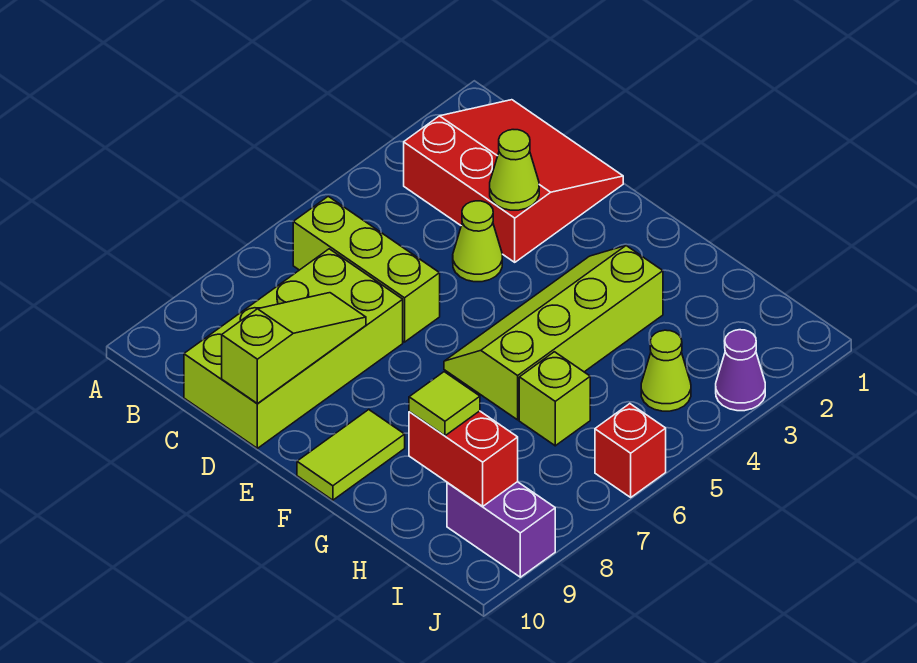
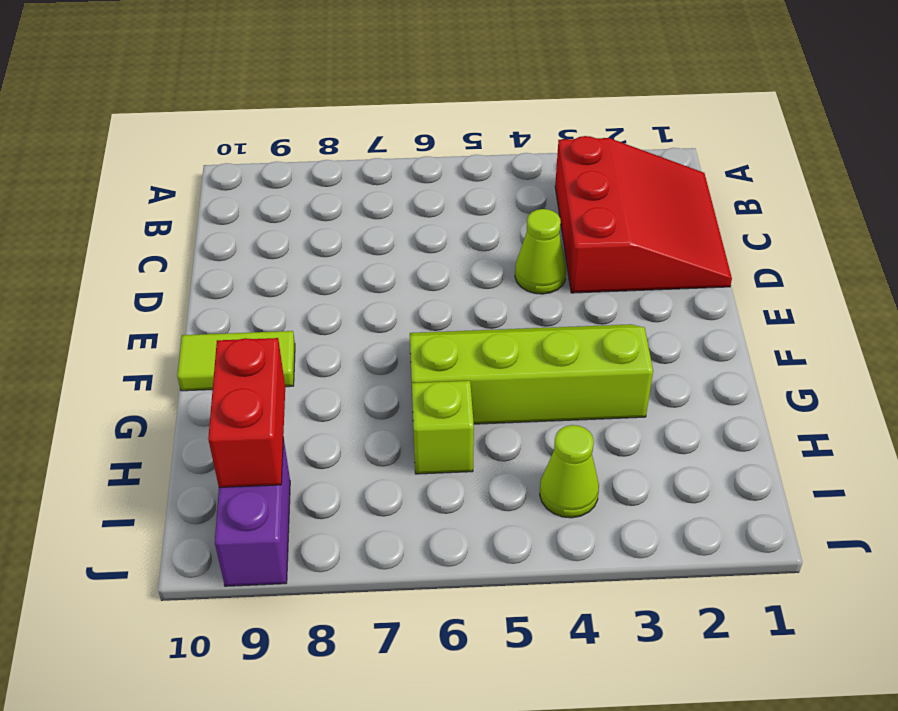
none -> lime 1x3 brick [293,196,440,342]
none -> lime 2x4 brick [184,249,403,448]
none -> purple 1x1 cone [716,330,765,411]

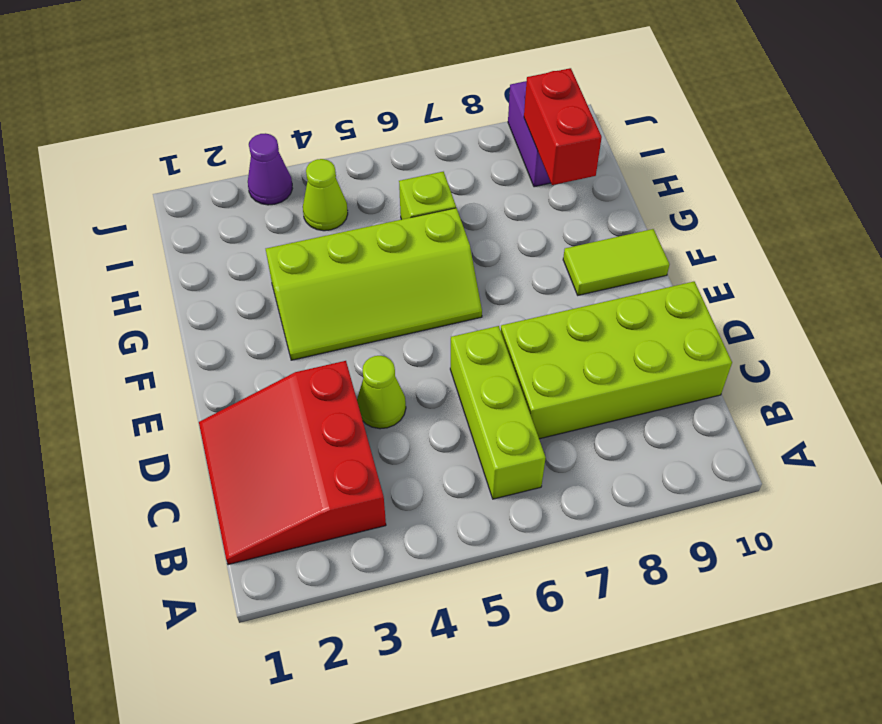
none -> red 1x1 brick [595,404,666,497]
none -> lime 1x1 cone [490,130,539,210]
none -> lime 1x3 slope [222,293,366,404]

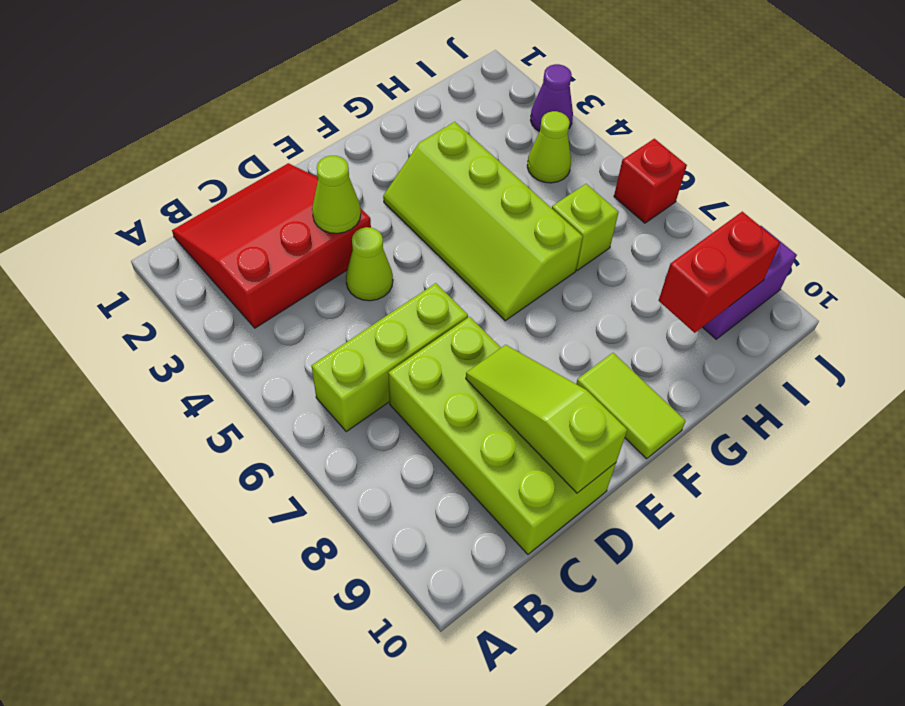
none -> lime 1x1 tile [409,372,480,436]

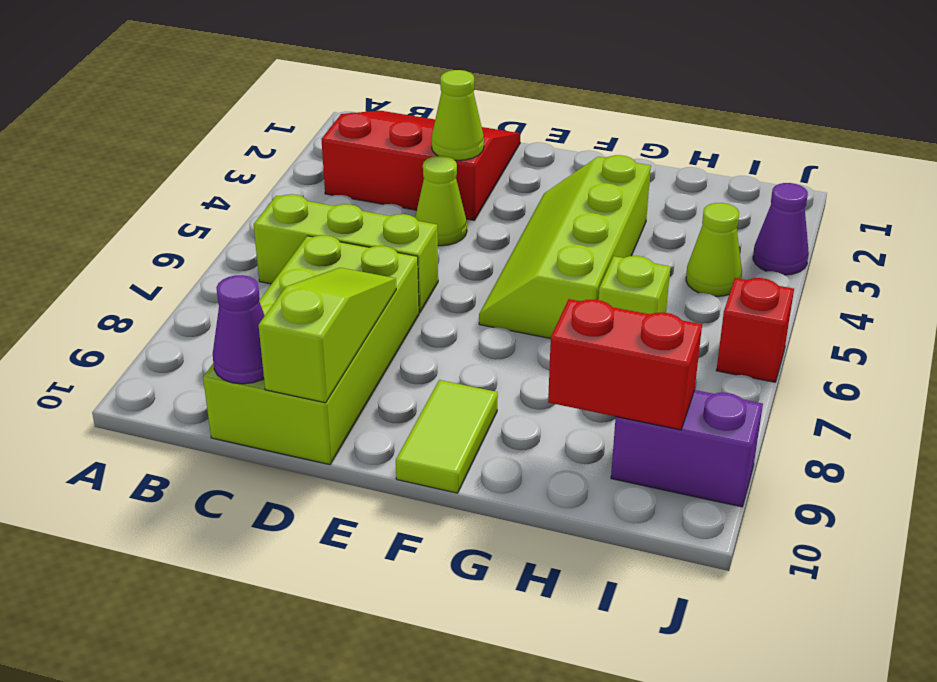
purple 1x1 cone [213,275,265,384] -> none
none -> lime 1x1 tile [409,372,480,436]

